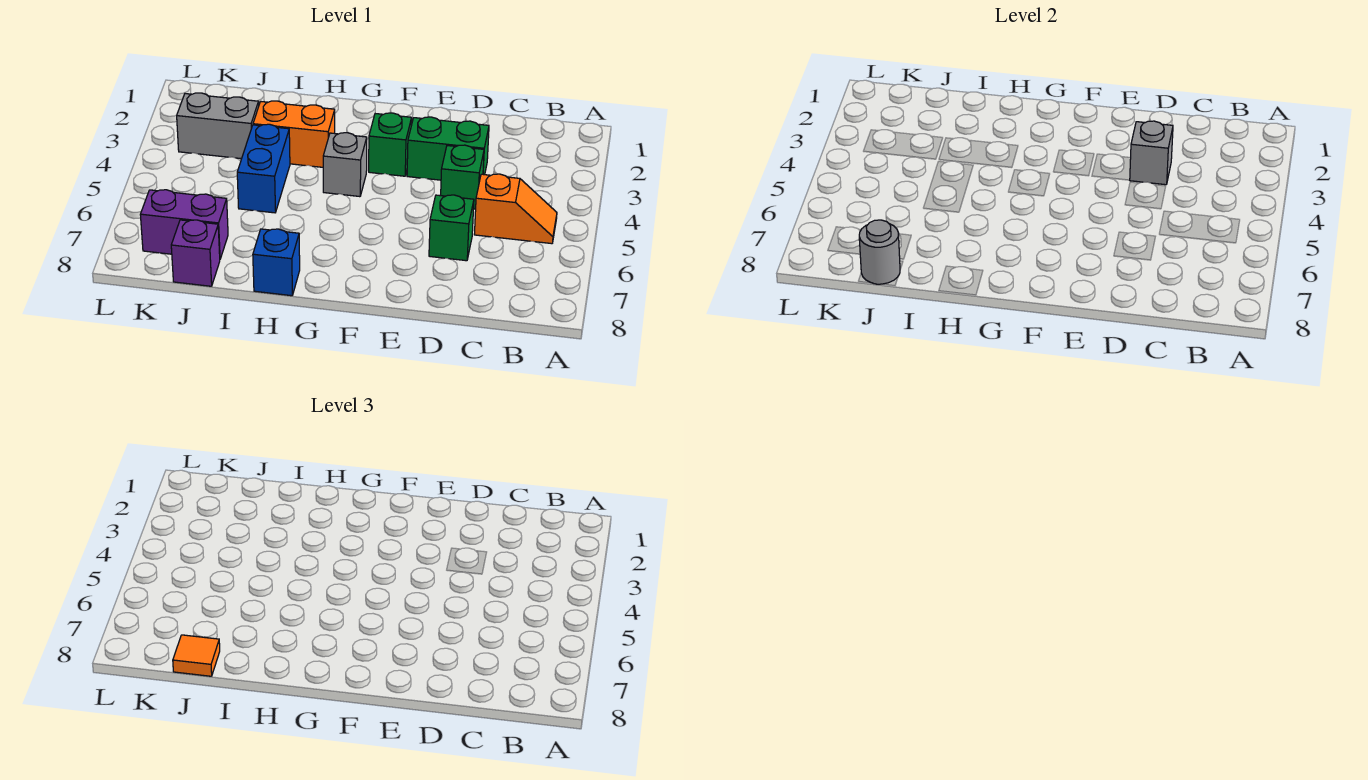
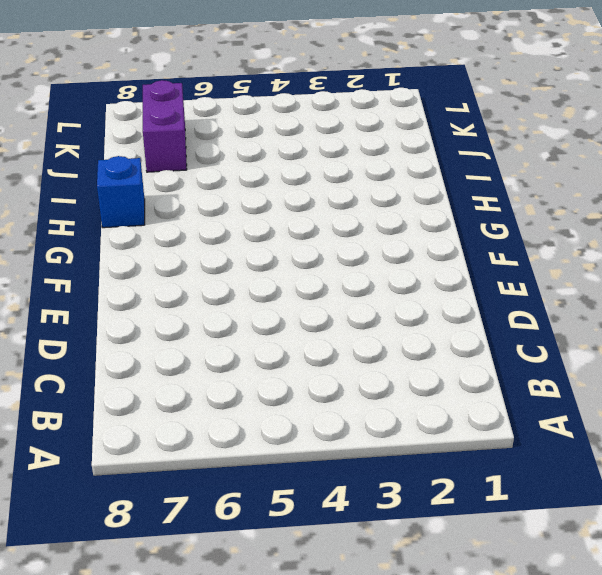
none -> orange 1x2 slope [474,174,557,244]
none -> green 1x2 brick [407,117,489,180]
none -> green 1x1 brick [441,145,484,209]

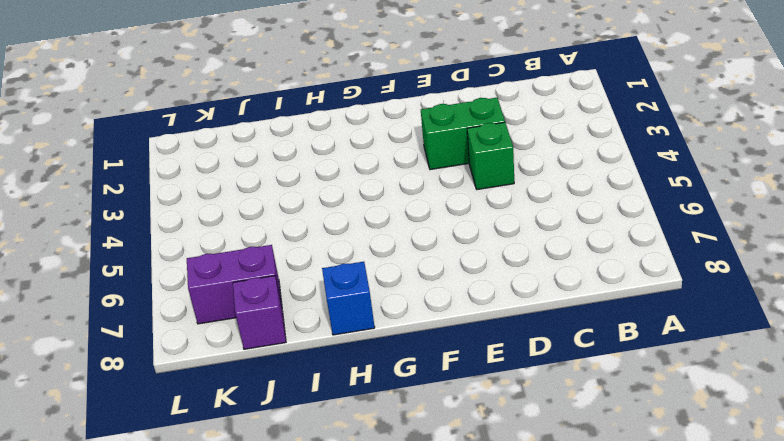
none -> orange 1x2 slope [474,174,557,244]
none -> green 1x1 brick [429,195,474,261]
none -> green 1x1 brick [369,113,412,176]

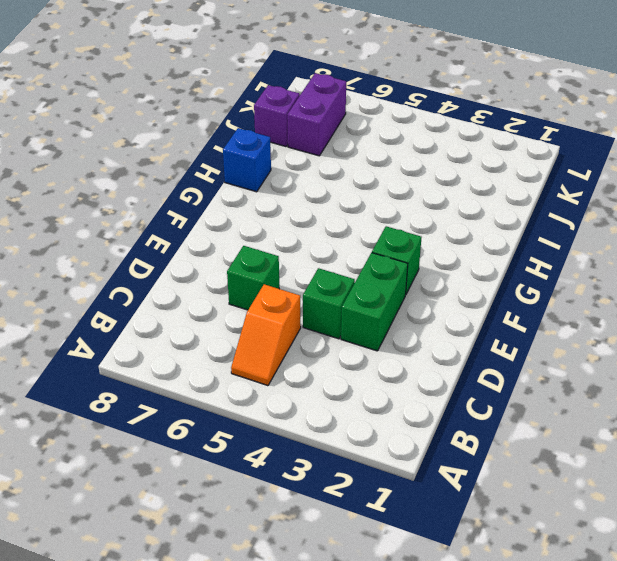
none -> grey 1x1 brick [323,133,367,197]
none -> orange 1x2 brick [253,101,335,167]
none -> blue 1x2 brick [237,124,290,213]

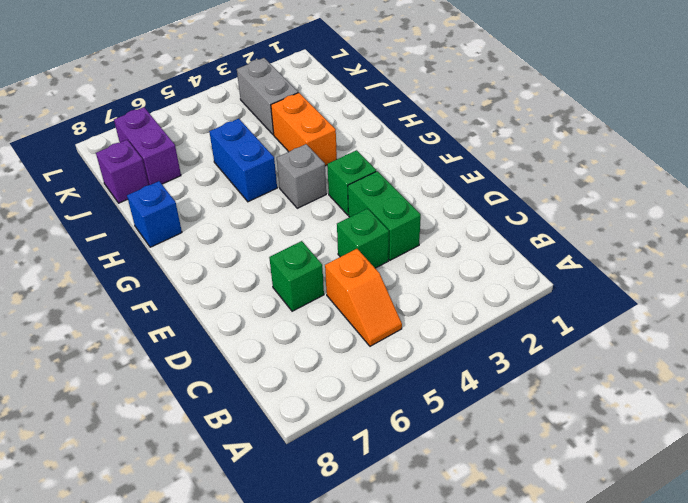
blue 1x2 brick [209,119,277,202] -> blue 1x2 brick turned to [237,124,290,213]
none -> grey 1x1 brick [1130,121,1173,185]
none -> grey 1x1 round brick [859,220,900,284]
none -> orange 1x1 tile [173,635,220,676]

